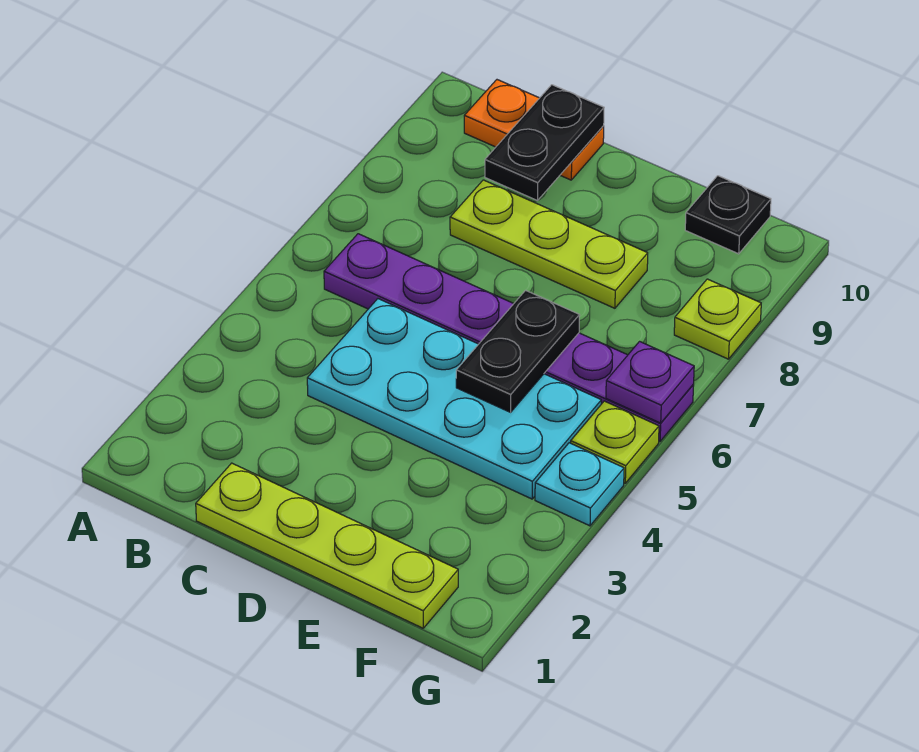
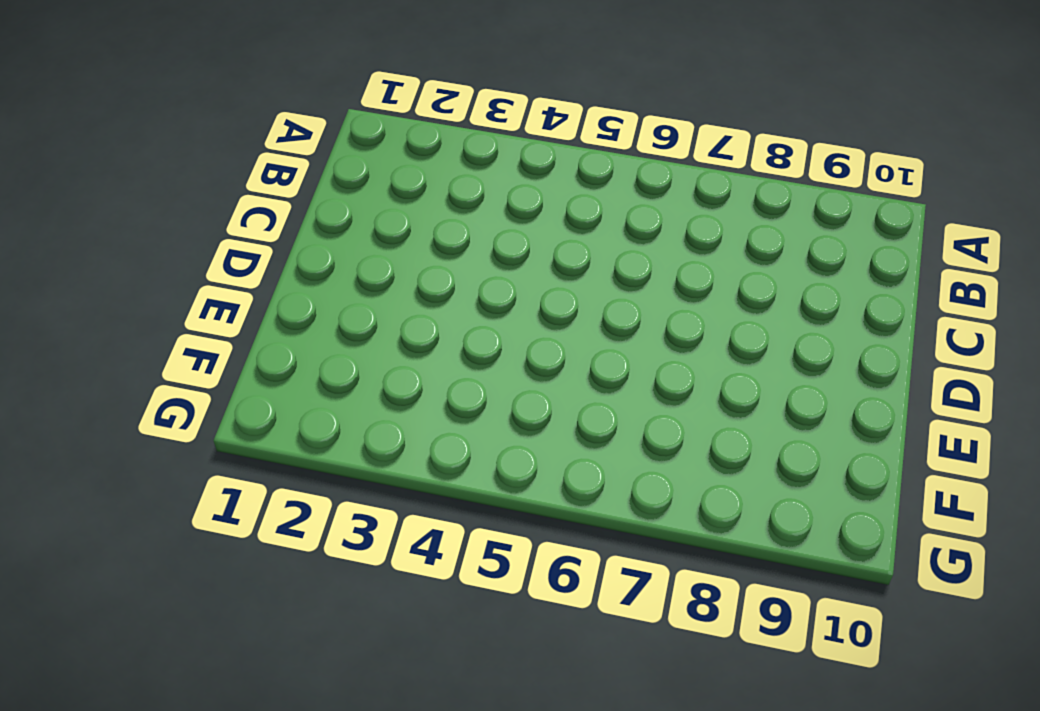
none -> purple 1x6 plate [324,234,694,441]
none -> orange 1x2 plate [464,80,604,180]
none -> lime 1x4 plate [196,463,458,628]

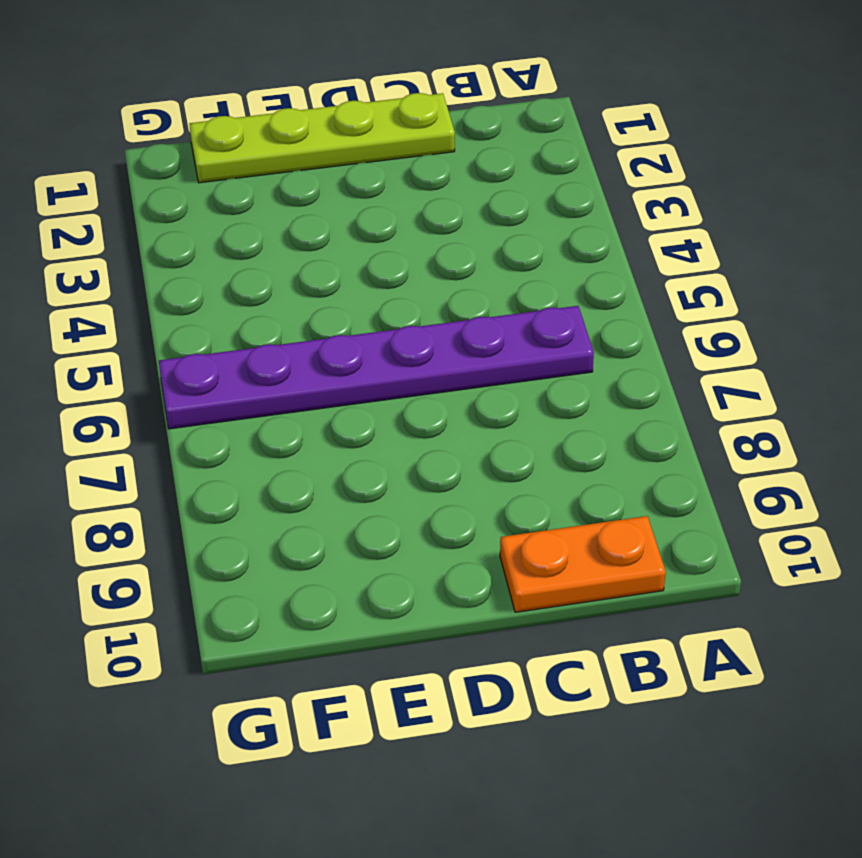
none -> cyan 2x4 plate [307,299,601,499]
none -> lime 1x3 plate [450,180,648,308]
none -> black 1x1 plate [685,176,771,254]

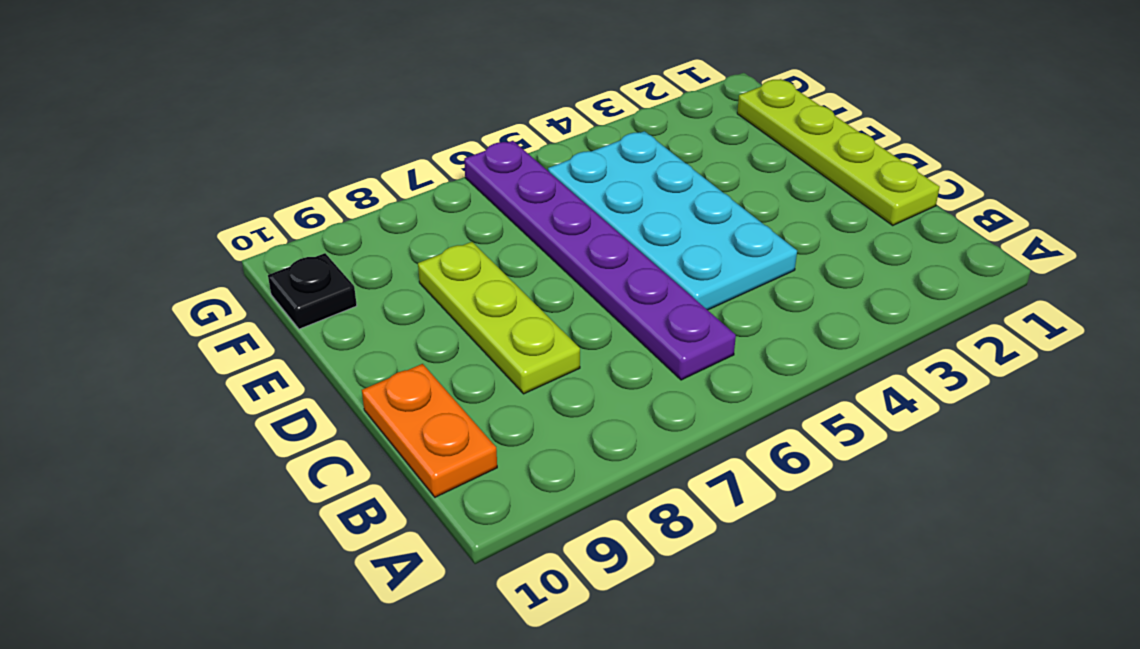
none -> cyan 1x1 plate [535,443,624,526]
none -> lime 1x1 plate [571,401,659,483]
none -> lime 1x1 plate [674,279,761,359]

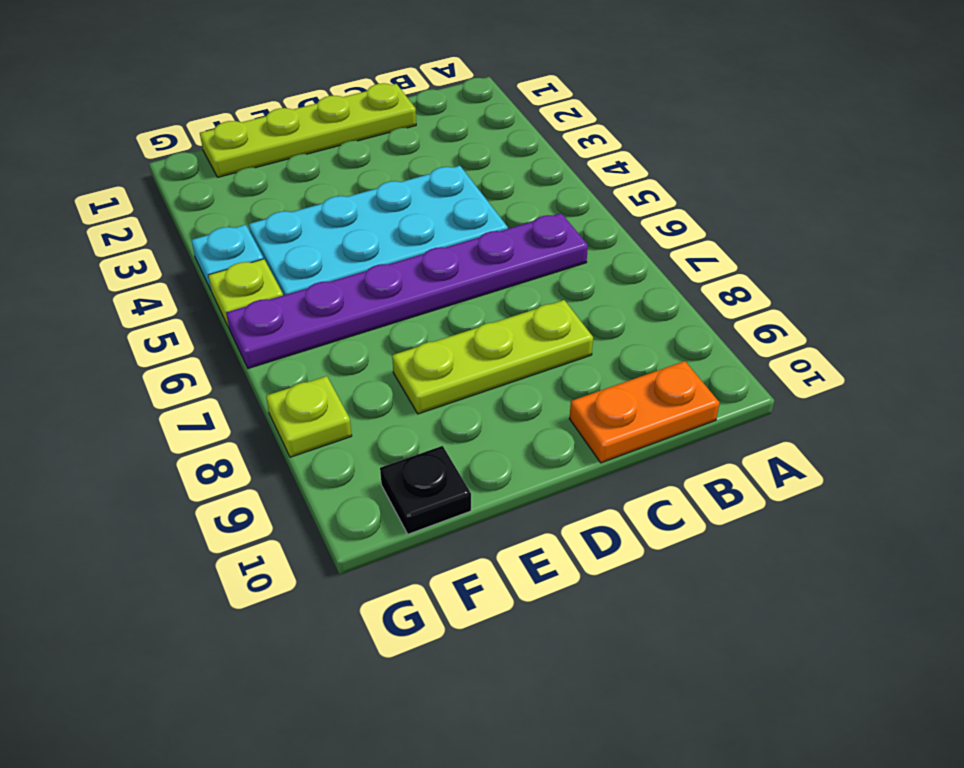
none -> black 1x2 plate [485,85,604,201]
none -> black 1x2 plate [456,290,580,412]
none -> purple 1x1 plate [606,342,694,423]

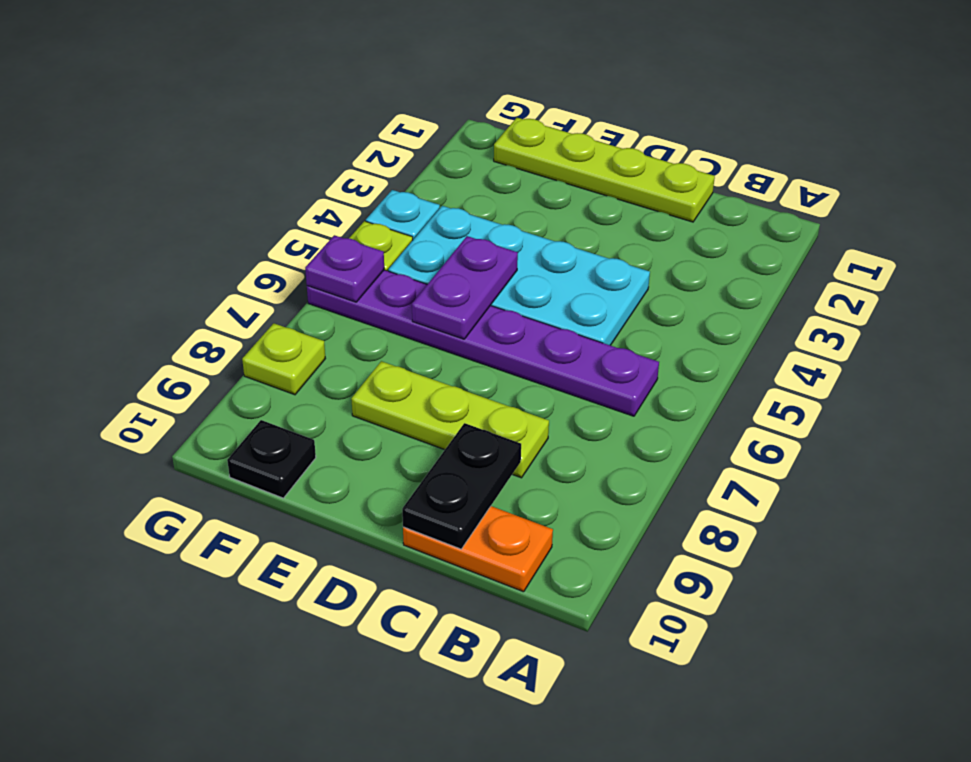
purple 1x2 plate [412,236,518,339] -> black 1x2 plate [456,290,580,412]

